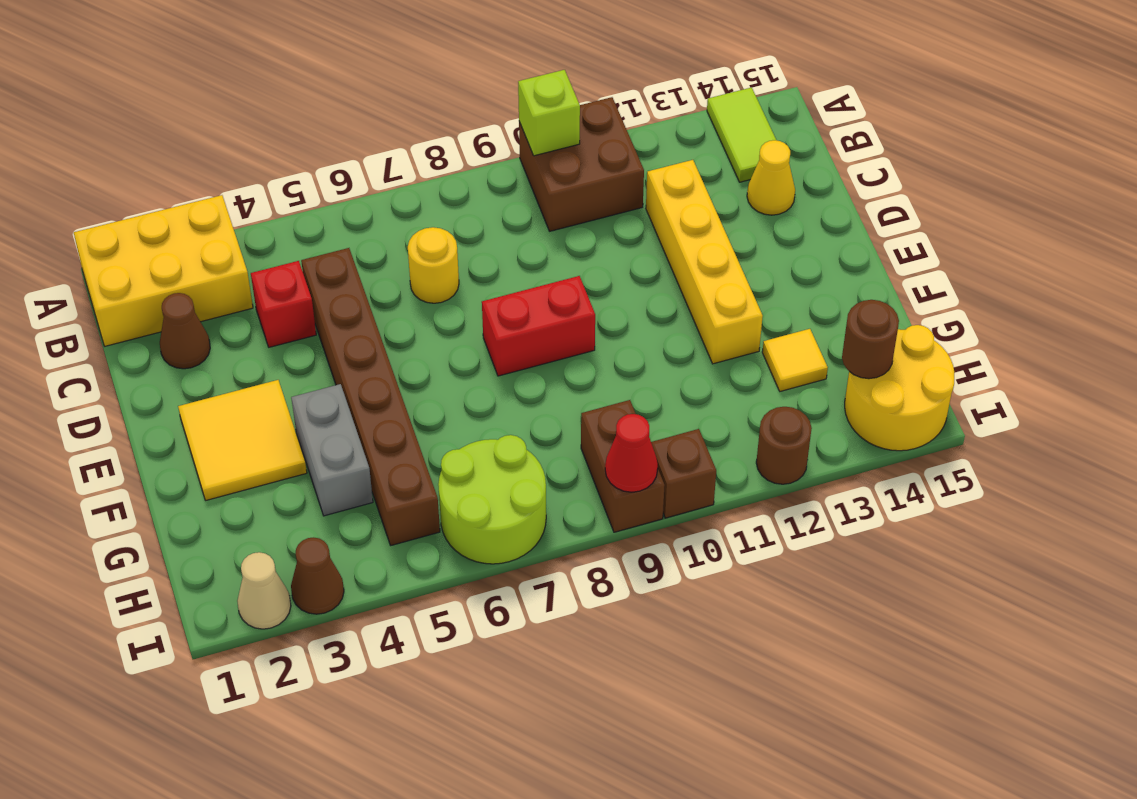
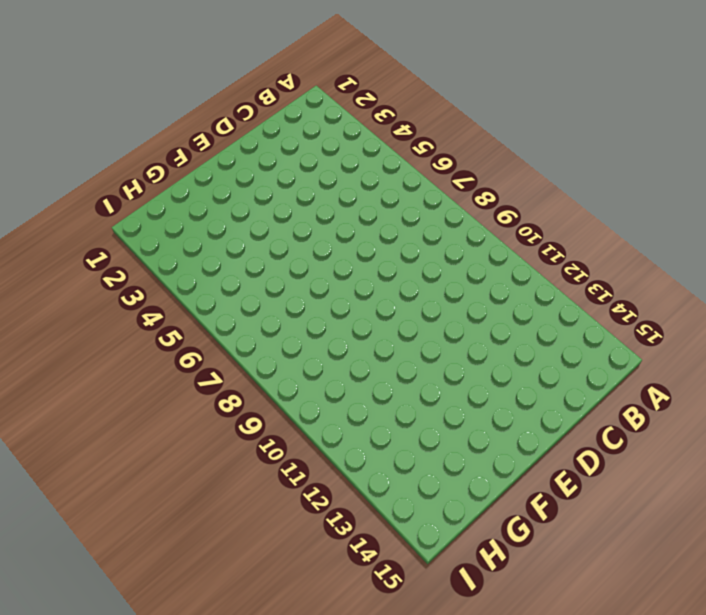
none -> yellow 2x3 brick [74,195,253,346]
none -> brown 2x2 brick [519,97,644,231]
none -> lime 1x2 tile [707,88,776,182]

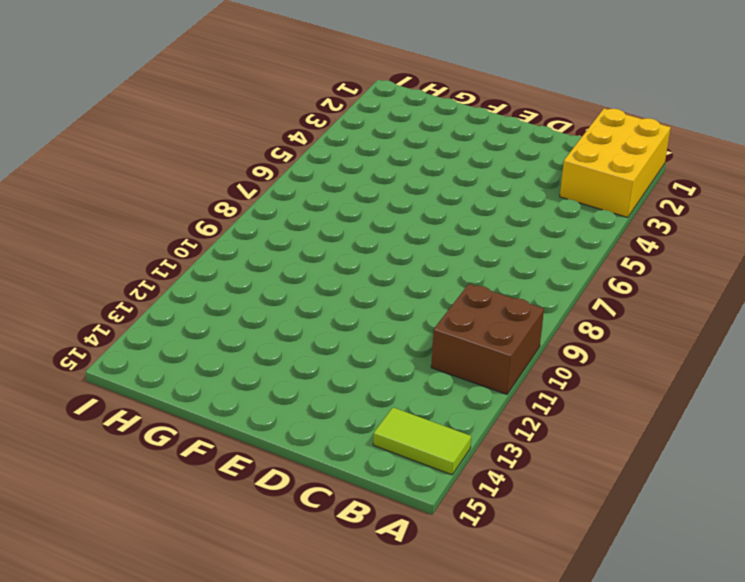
none -> brown 1x1 cone [160,293,210,369]
none -> red 1x1 brick [251,261,316,347]
none -> brown 1x6 brick [301,248,440,545]

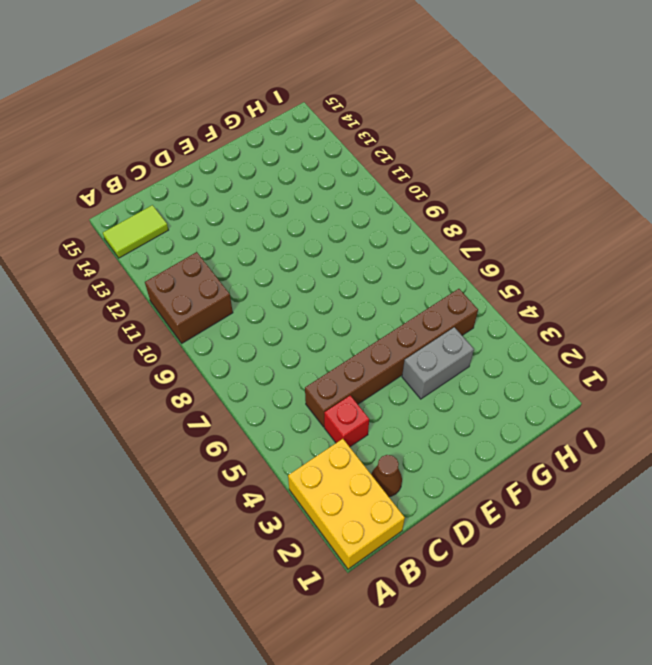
none -> yellow 1x1 round brick [408,227,459,303]
none -> yellow 1x4 brick [646,160,763,364]
none -> yellow 1x1 cone [747,140,795,215]

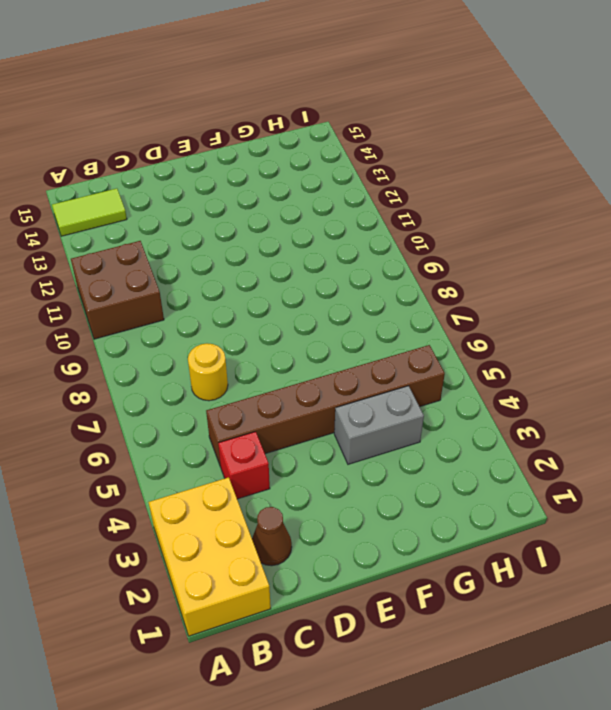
none -> yellow 1x4 brick [646,160,763,364]
none -> yellow 1x1 cone [747,140,795,215]
none -> yellow 2x2 tile [178,380,307,500]

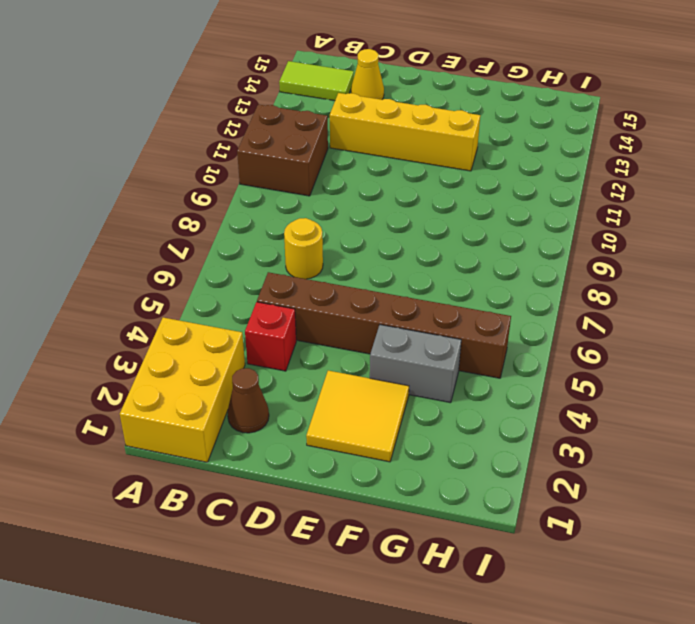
none -> red 1x2 brick [482,276,595,376]
none -> yellow 1x1 tile [762,329,828,391]
none -> lime 2x2 round brick [438,435,546,564]

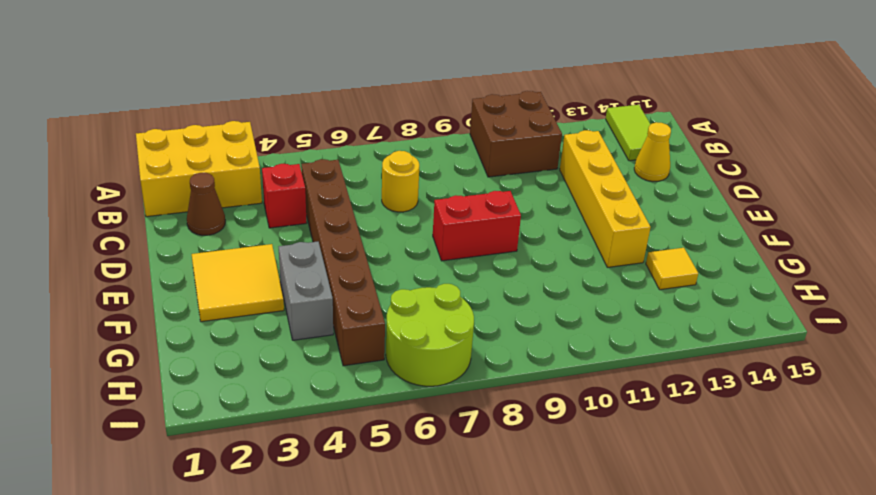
none -> brown 1x2 brick [581,400,665,532]
none -> yellow 2x2 round brick [845,325,954,451]
none -> tan 1x1 cone [237,552,291,629]

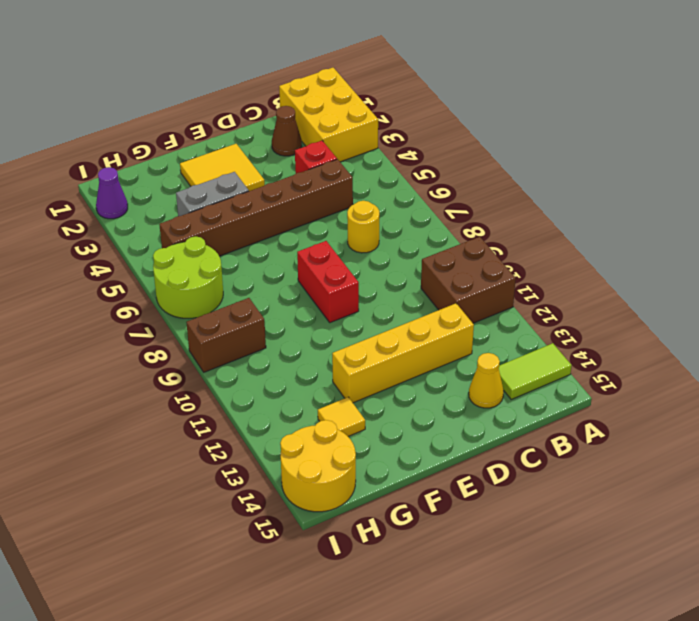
purple 1x1 cone [96,167,128,219] -> tan 1x1 cone [237,552,291,629]
none -> brown 1x1 cone [291,537,344,614]
none -> brown 1x1 brick [651,429,716,518]
none -> brown 1x1 round brick [756,407,812,484]

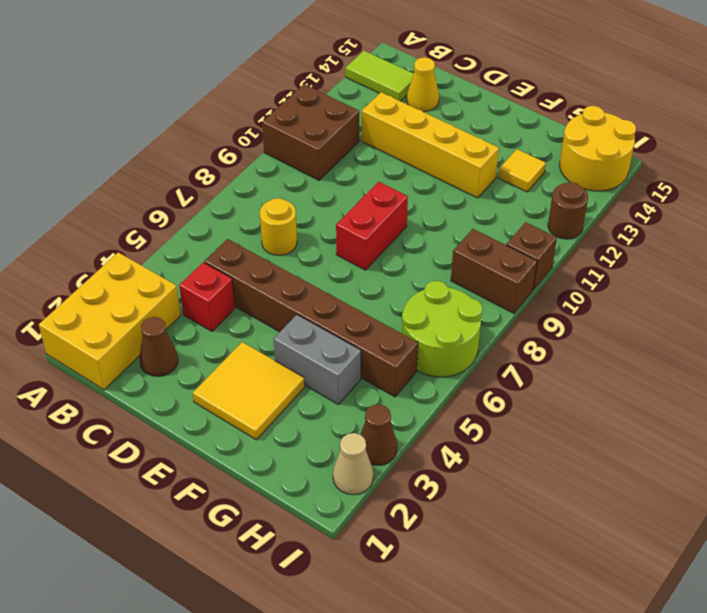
none -> lime 1x1 brick [518,70,580,156]
none -> brown 1x1 round brick [842,300,899,379]
none -> red 1x1 cone [605,414,658,492]

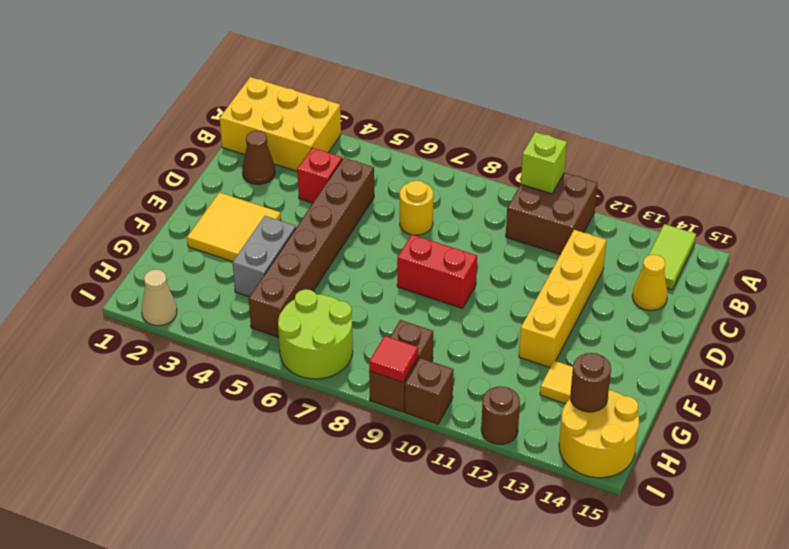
red 1x1 tile [369,336,418,382] -> red 1x1 cone [605,414,658,492]
none -> brown 1x1 cone [291,537,344,614]

